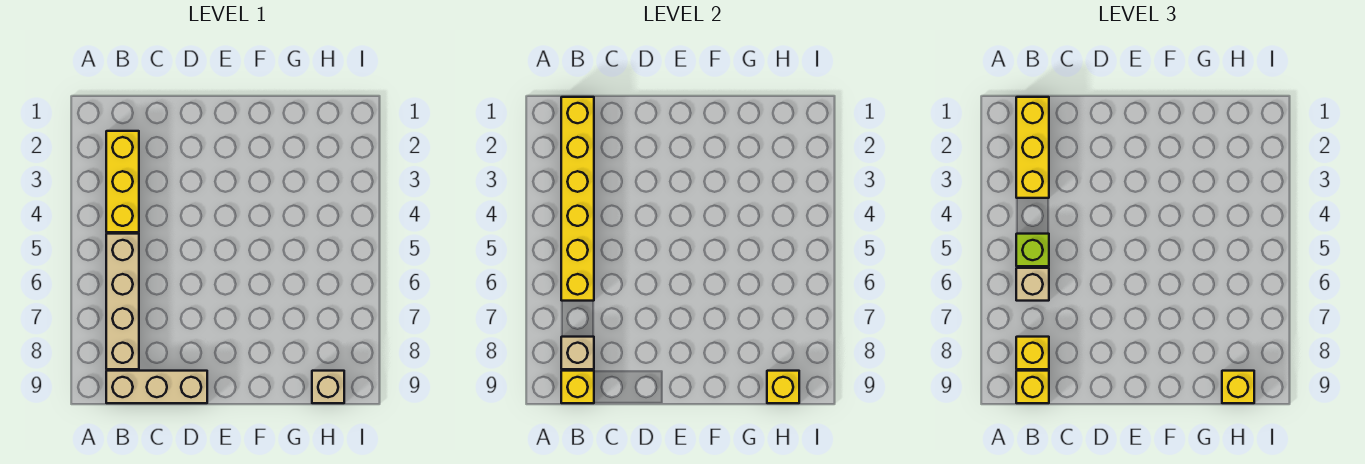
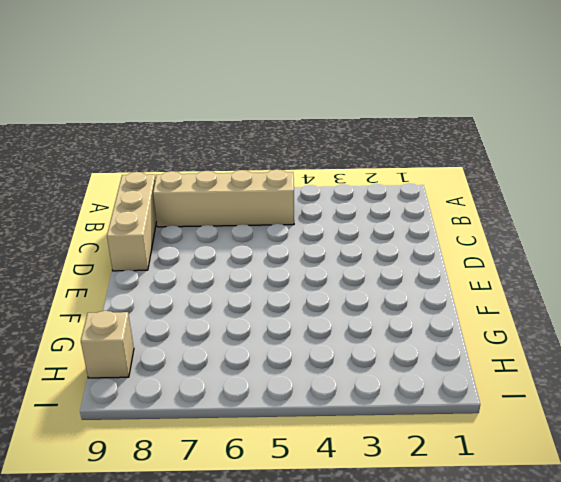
none -> yellow 1x3 brick [106,131,139,232]
none -> yellow 1x6 brick [561,97,594,301]
none -> tan 1x1 brick [561,337,594,369]

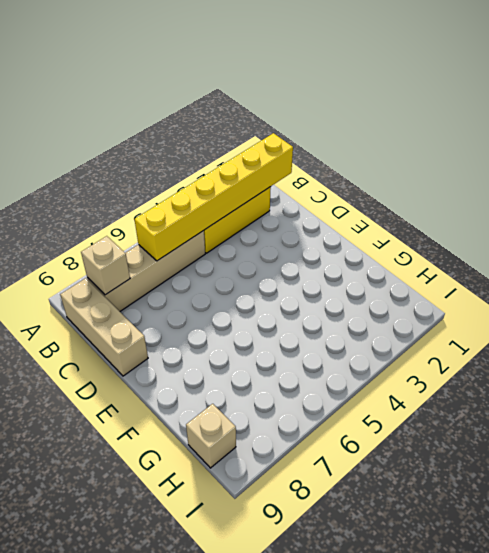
none -> yellow 1x1 brick [561,371,594,403]
none -> yellow 1x1 brick [767,371,799,403]
none -> yellow 1x3 brick [1016,97,1049,198]

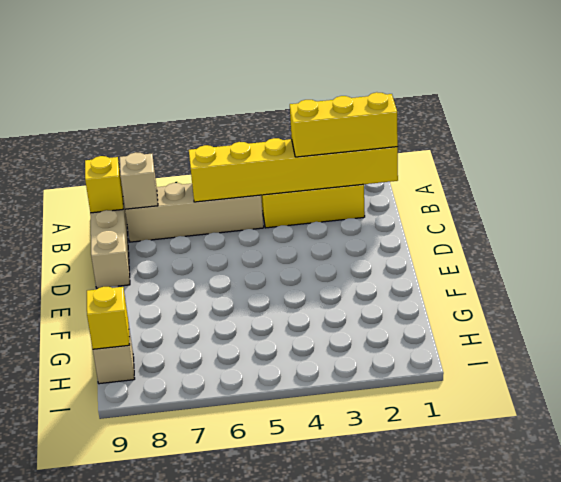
none -> lime 1x1 brick [1016,234,1049,266]
none -> tan 1x1 brick [1016,268,1049,301]
none -> yellow 1x1 brick [1016,337,1049,369]

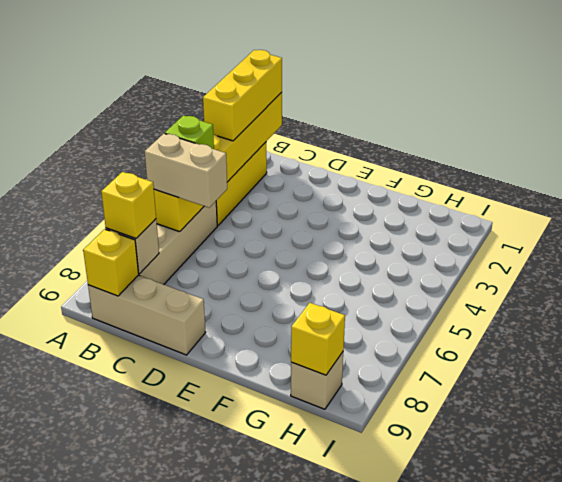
tan 1x2 brick [145,134,227,208] -> tan 1x1 brick [1016,268,1049,301]
none -> yellow 1x1 brick [1016,371,1049,403]
none -> yellow 1x1 brick [1222,371,1254,403]

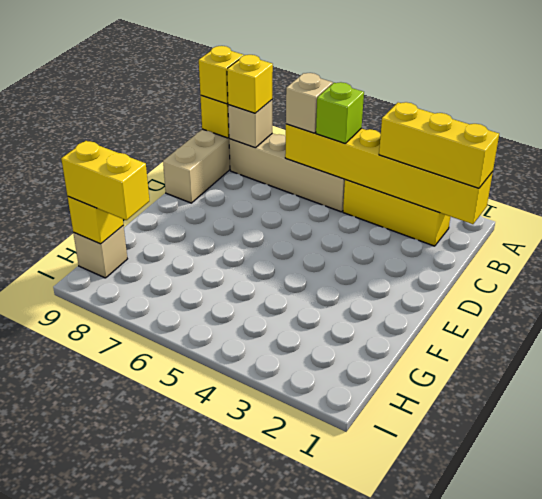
yellow 1x2 brick [61,141,149,220] -> yellow 1x1 brick [1222,371,1254,403]

